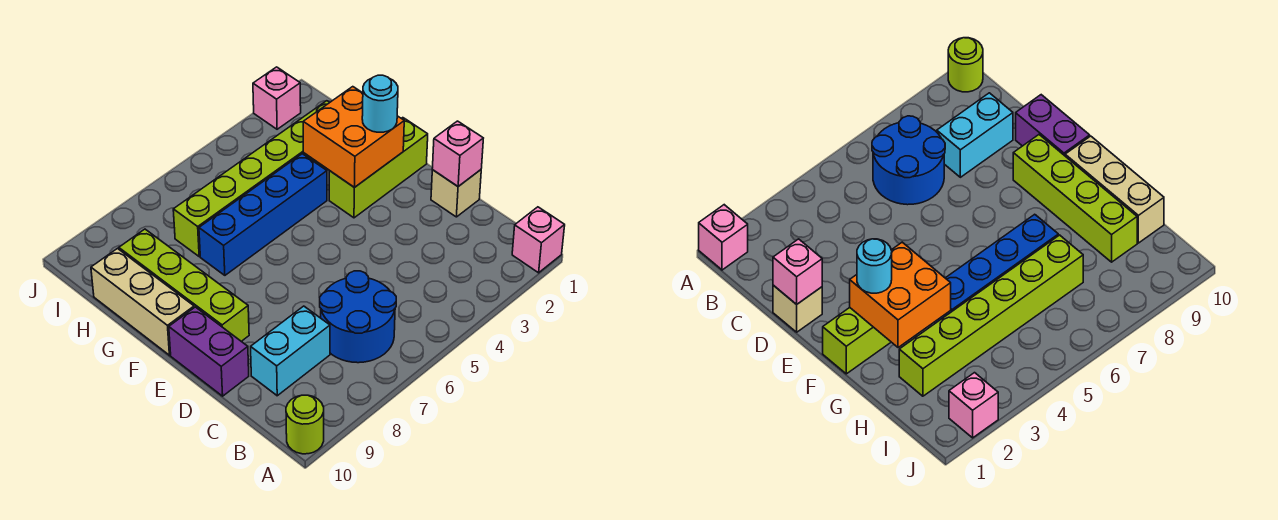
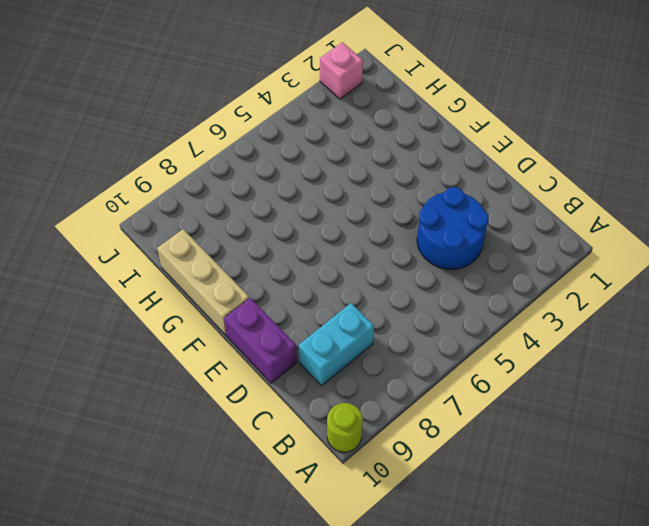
blue 2x2 round brick [417,187,489,269] -> blue 2x2 round brick moved to [320,271,396,363]
none -> pink 1x1 brick [512,207,565,273]
none -> tan 1x1 brick [431,170,481,217]
none -> lime 1x4 brick [119,229,249,341]

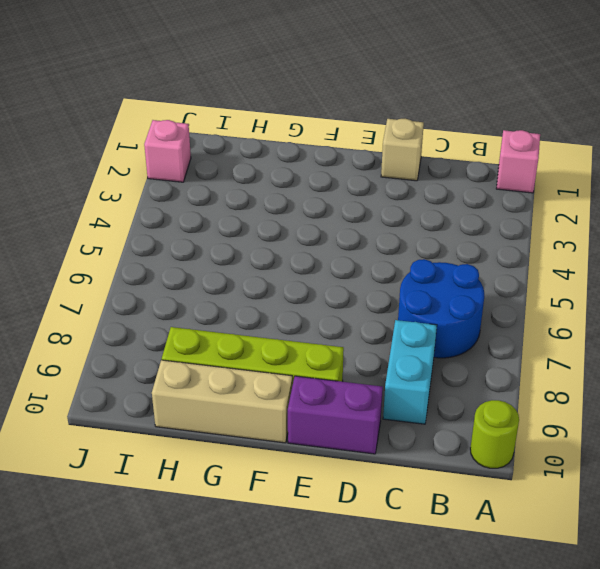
none -> lime 1x3 brick [329,118,428,218]
none -> blue 1x4 brick [199,154,327,275]
none -> lime 1x6 brick [173,101,330,256]

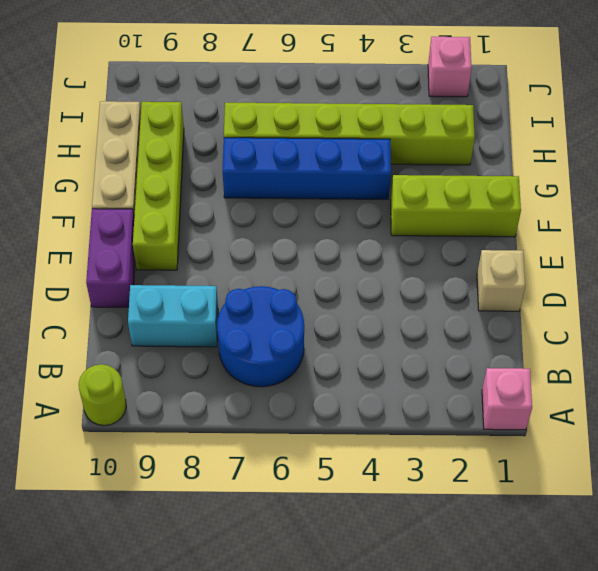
none -> pink 1x1 brick [432,121,483,186]
none -> orange 2x2 brick [303,87,404,188]
none -> cyan 1x1 round brick [362,75,398,132]

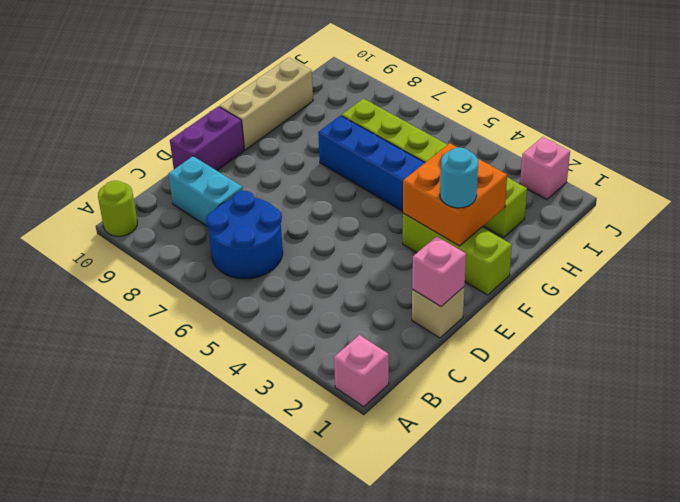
none -> lime 1x4 brick [119,229,249,341]

